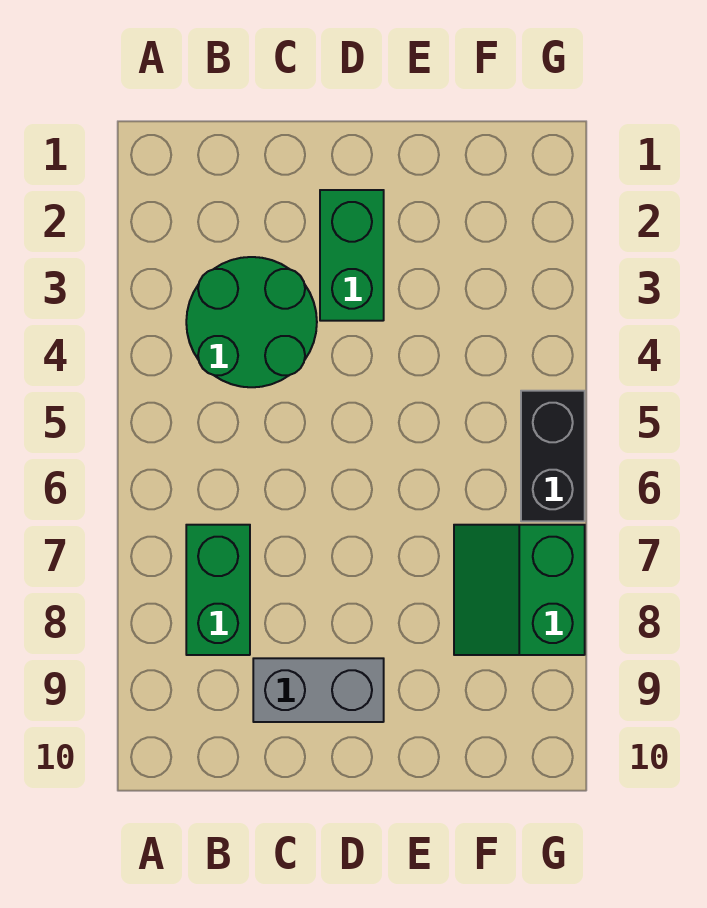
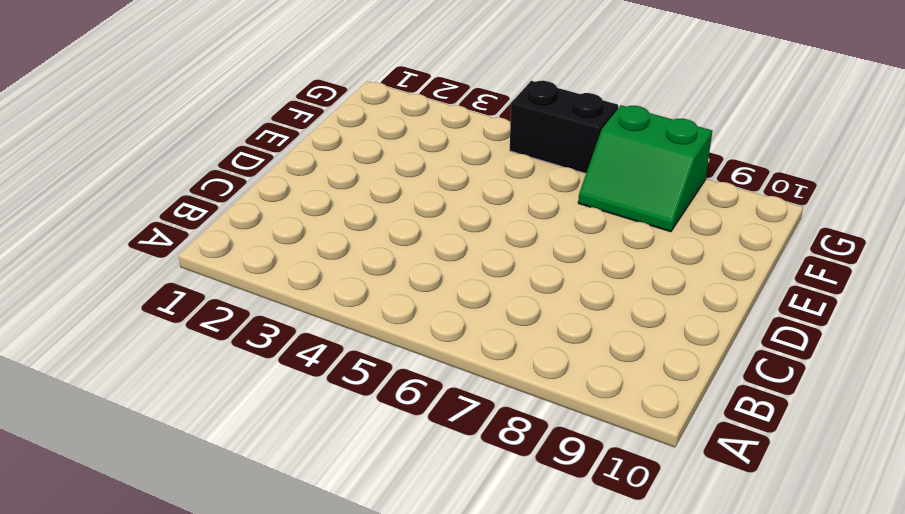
none -> green 2x2 round brick [186,257,317,387]
none -> green 1x2 brick [186,525,250,655]

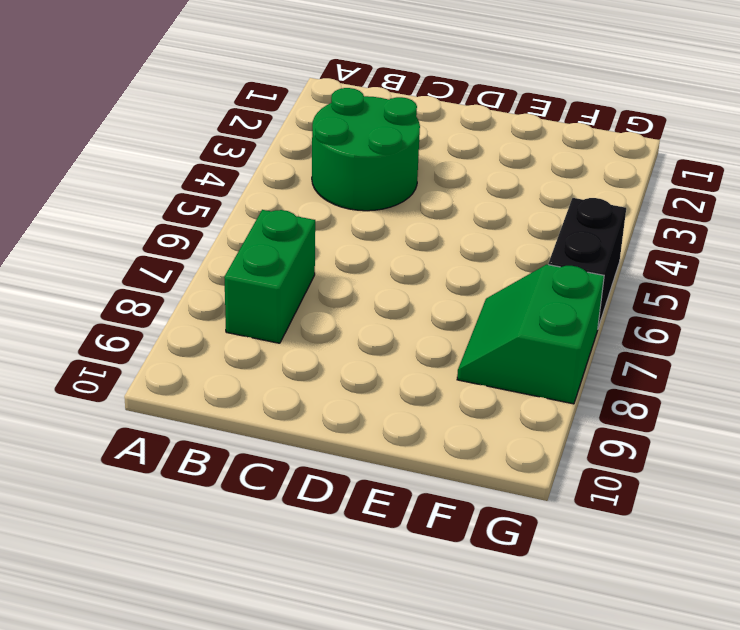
none -> grey 1x2 brick [253,658,384,722]
none -> green 1x2 brick [320,190,384,321]

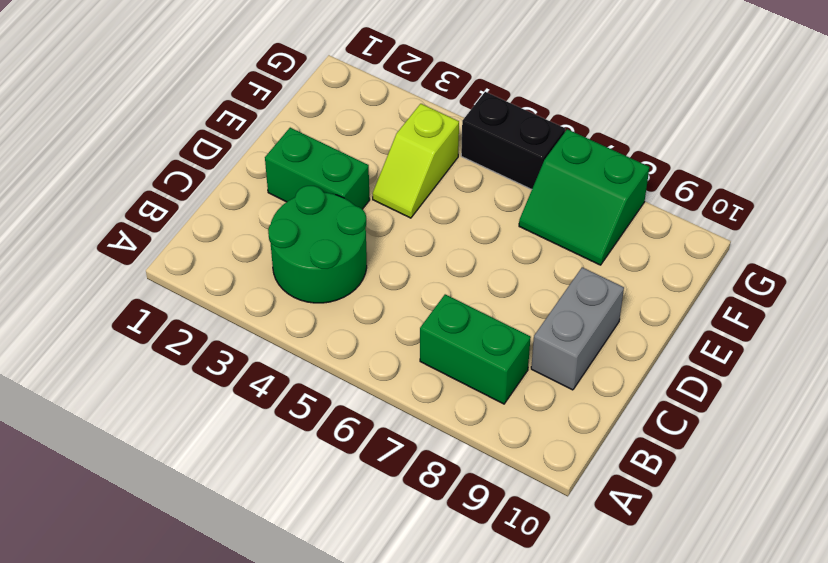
lime 1x2 slope [372,104,459,218] -> none

